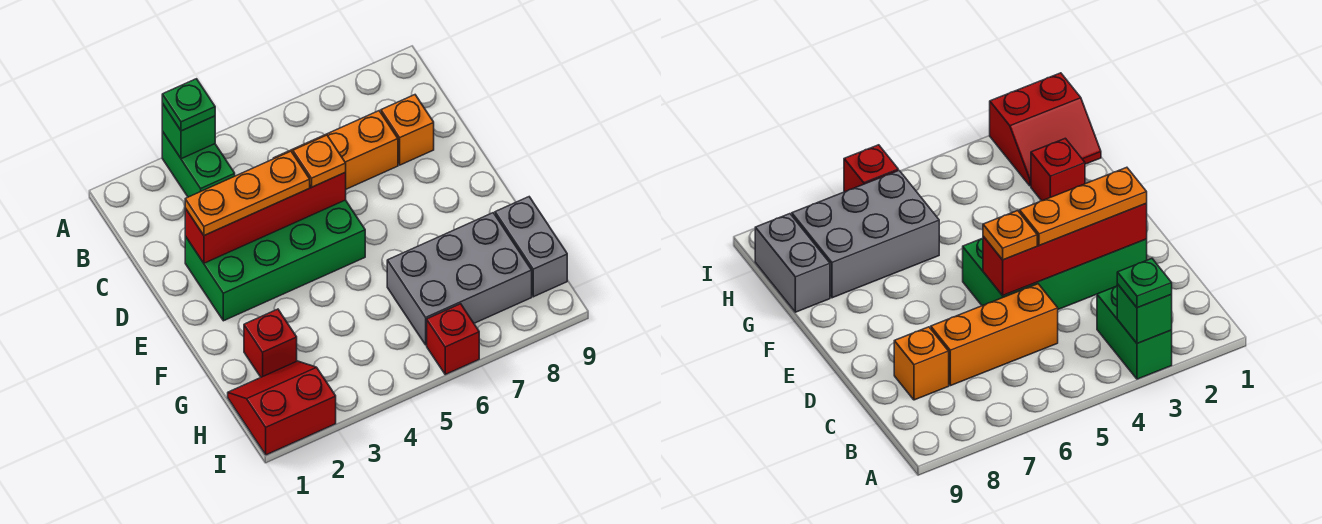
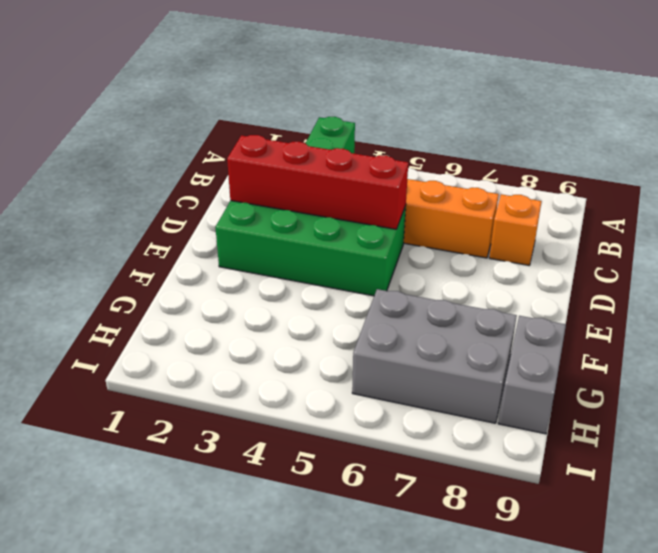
none -> red 1x1 brick [244,309,297,377]
none -> red 2x2 slope [228,361,336,455]
none -> red 1x1 brick [427,304,479,374]

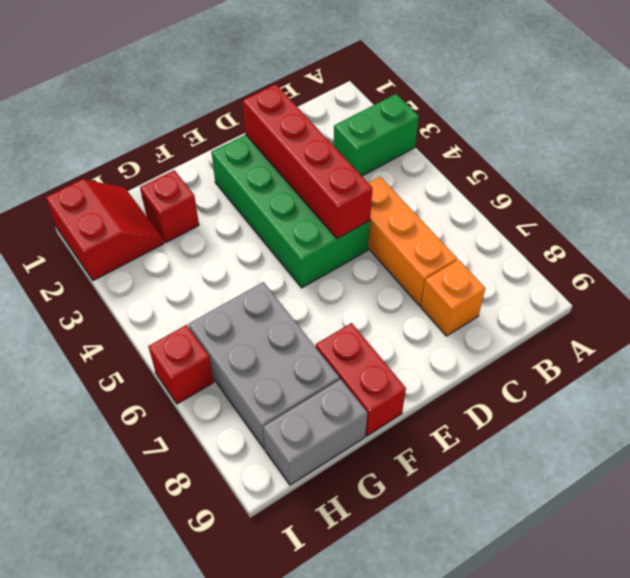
red 1x2 brick [316,323,406,436] -> none
none -> green 1x1 brick [162,103,215,159]
none -> green 1x1 plate [162,79,215,131]
none -> orange 1x3 plate [185,151,310,235]

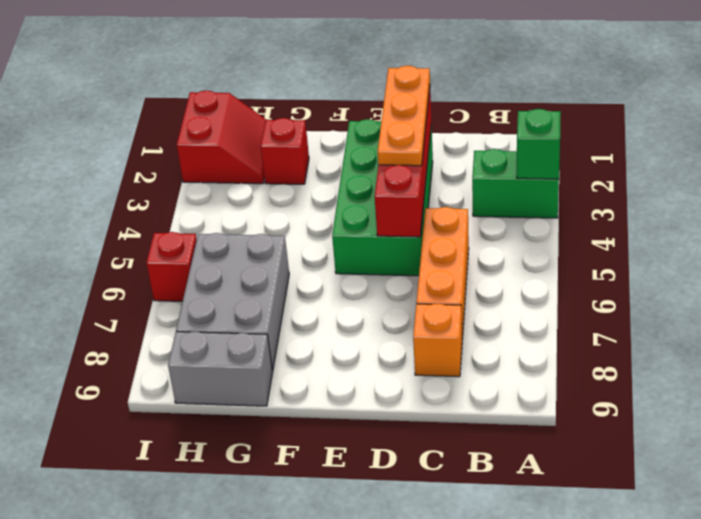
none -> green 1x1 plate [162,79,215,131]
none -> orange 1x1 plate [293,135,346,187]

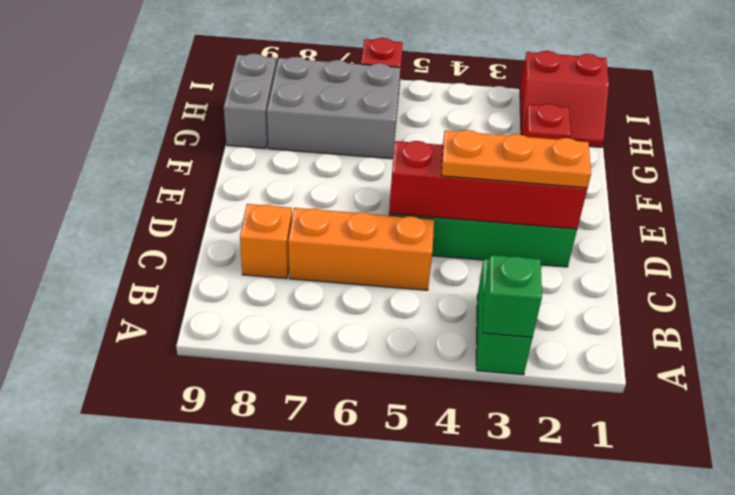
none -> green 1x1 plate [162,79,215,131]
none -> orange 1x1 plate [293,135,346,187]

